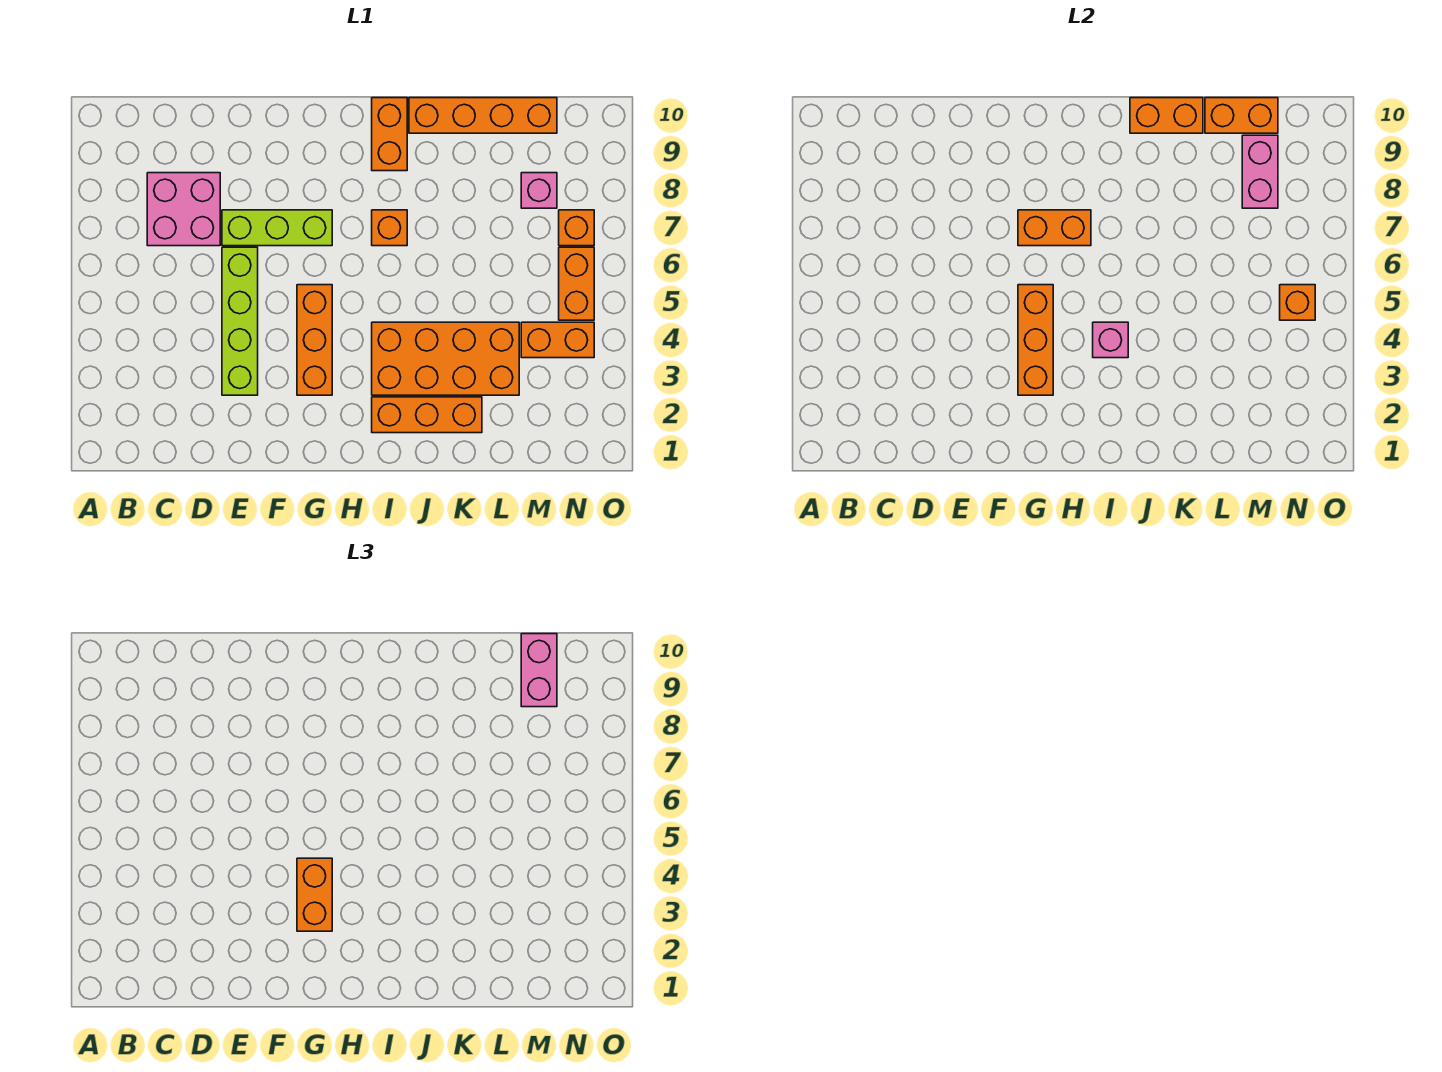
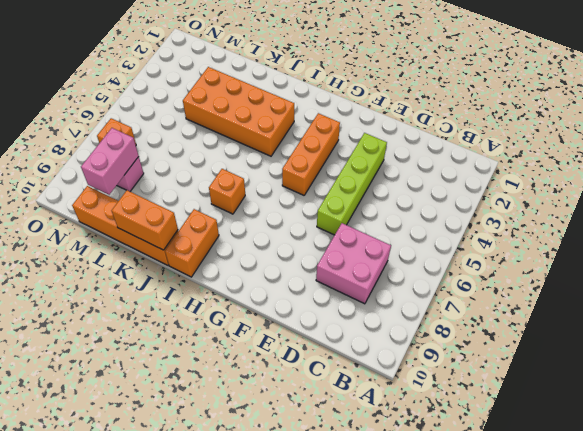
none -> lime 1x3 brick [222,210,332,246]
none -> orange 1x3 brick [372,397,482,433]
none -> orange 1x2 brick [521,322,594,358]

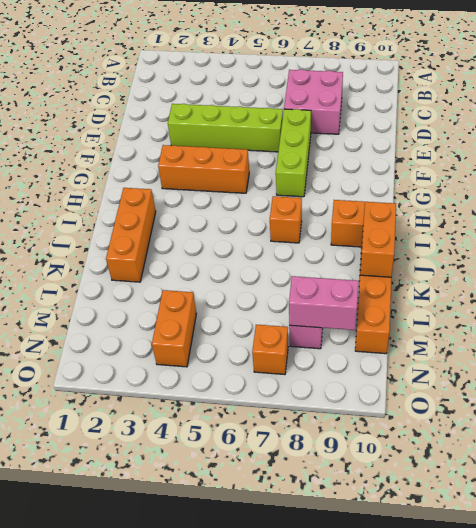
none -> orange 2x4 brick [372,322,519,395]
none -> orange 1x2 brick [559,247,594,320]
none -> orange 1x3 brick [1018,285,1053,395]

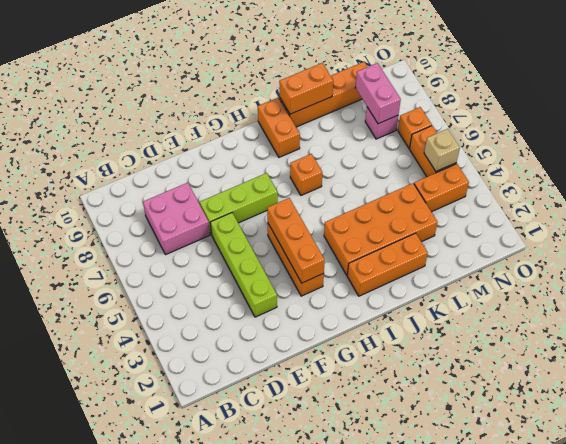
tan 1x1 brick [424,129,460,171] -> orange 1x1 brick [1280,285,1315,320]
none -> orange 1x2 brick [1018,210,1091,246]
none -> pink 1x1 brick [1093,322,1128,358]
none -> orange 1x2 brick [1205,98,1278,133]

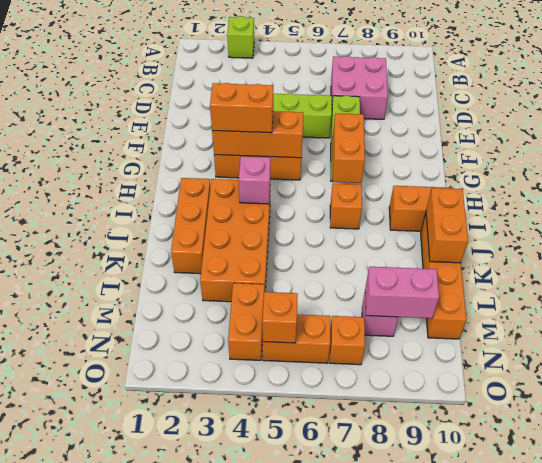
lime 1x1 brick [227,16,254,58] -> none
none -> orange 1x2 brick [1205,98,1278,133]
none -> pink 1x2 brick [521,634,557,707]

